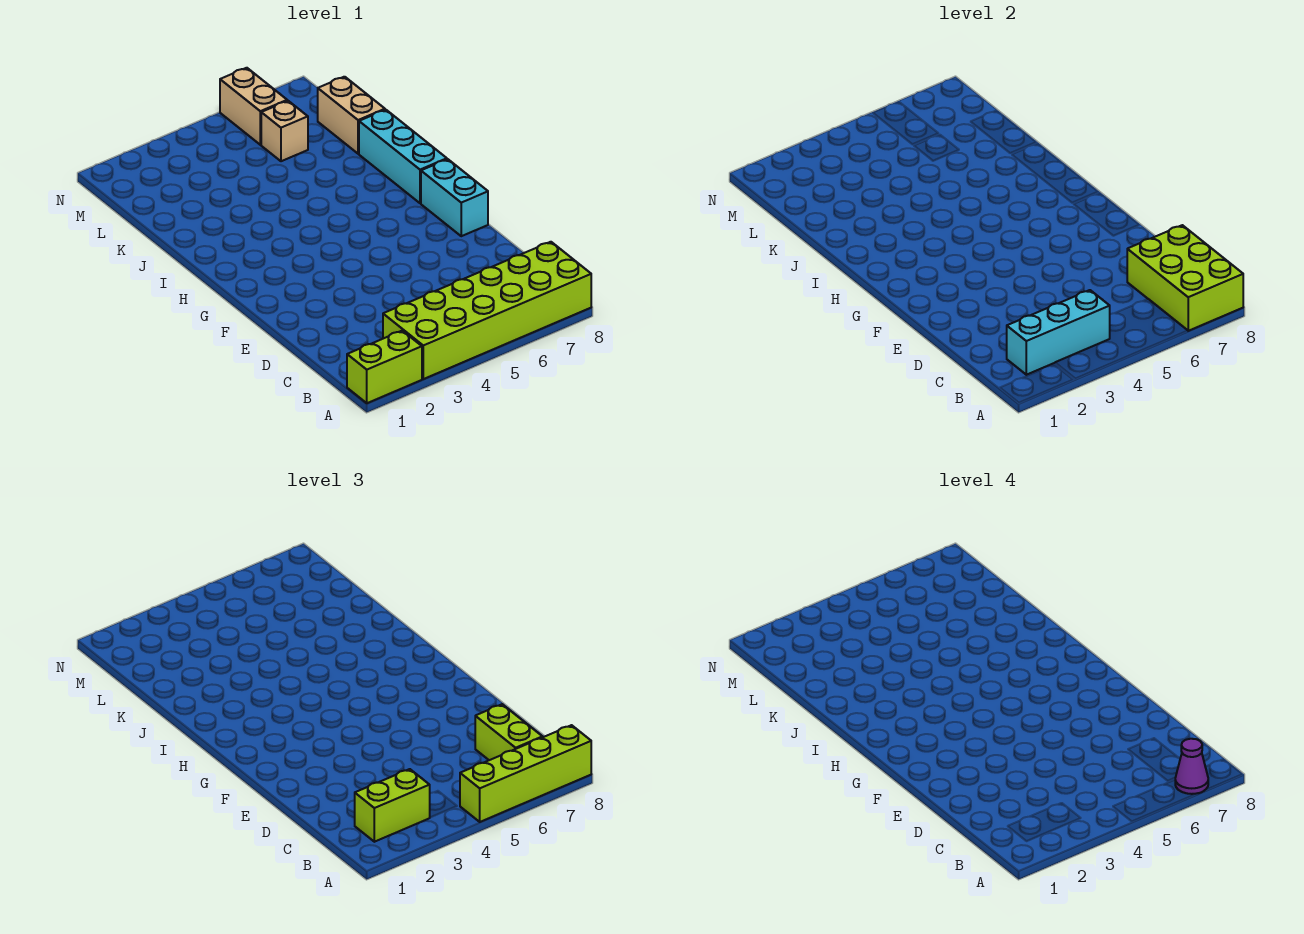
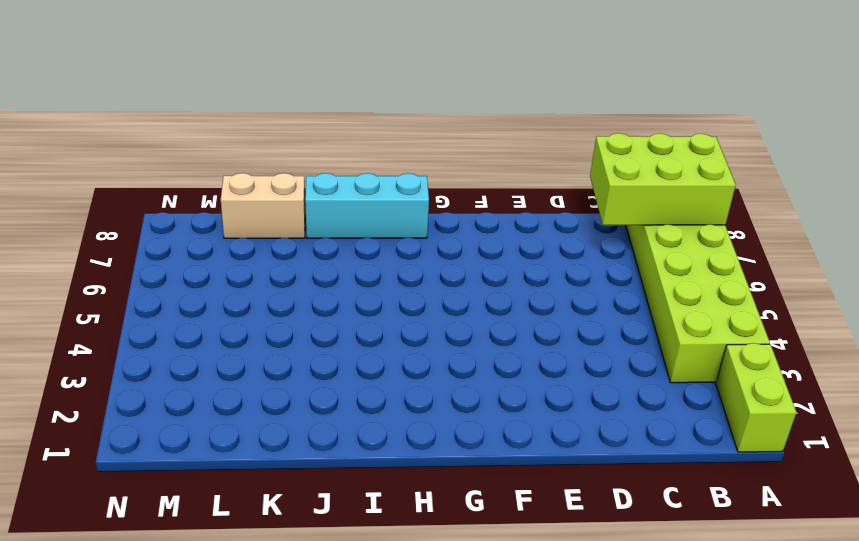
none -> cyan 1x2 brick [421,159,488,236]
none -> tan 1x1 brick [261,101,308,161]
none -> tan 1x2 brick [220,68,287,145]

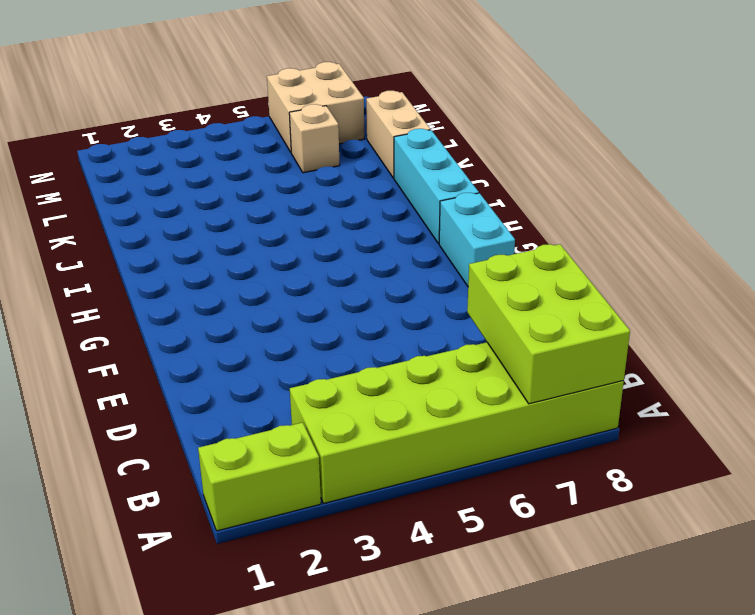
tan 2x2 brick [267,62,365,152] -> tan 1x2 brick [220,68,287,145]
none -> cyan 1x3 brick [1007,290,1110,375]
none -> lime 1x4 brick [460,725,591,822]
none -> lime 1x2 brick [355,769,430,842]

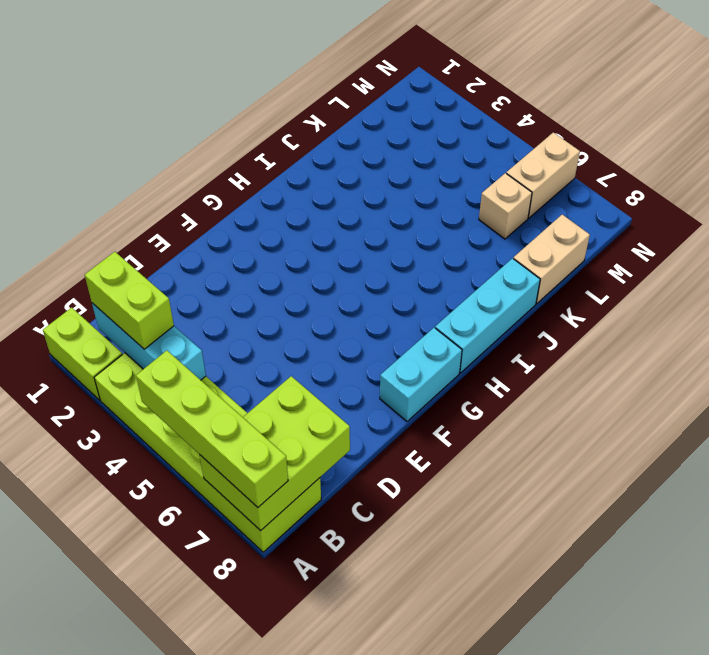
none -> lime 1x2 brick [475,704,542,760]
none -> purple 1x1 cone [1175,739,1208,794]

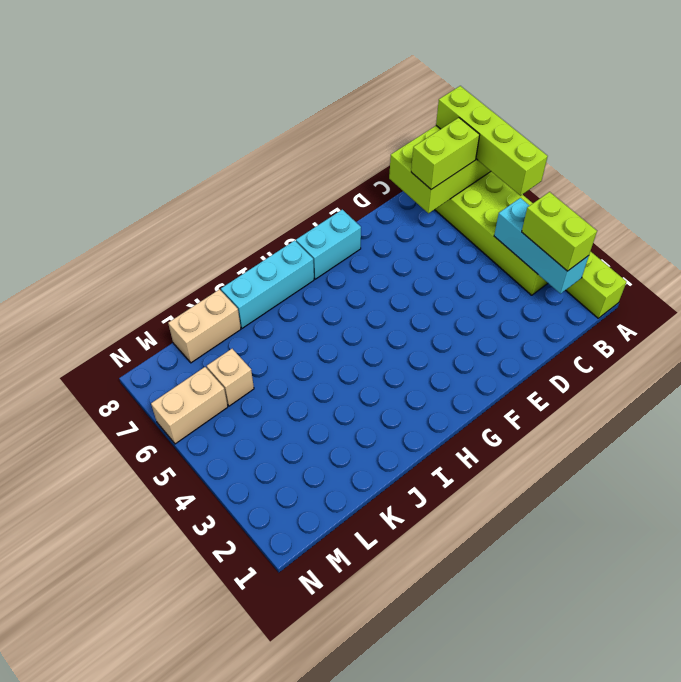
none -> purple 1x1 cone [1175,739,1208,794]

